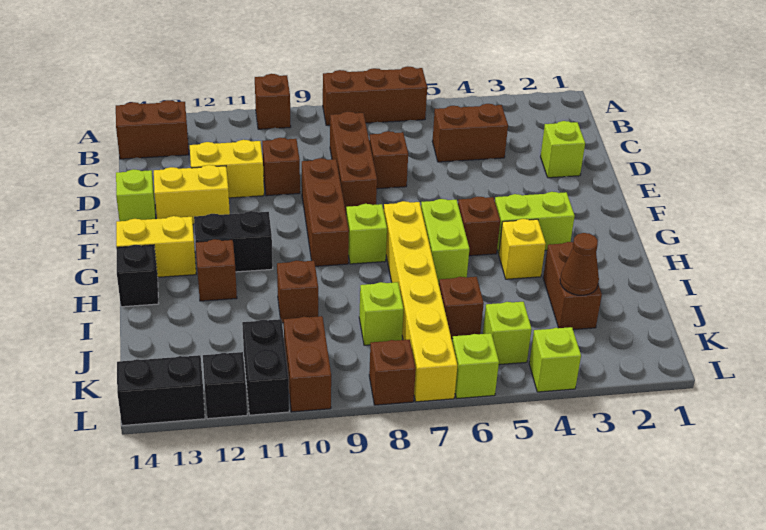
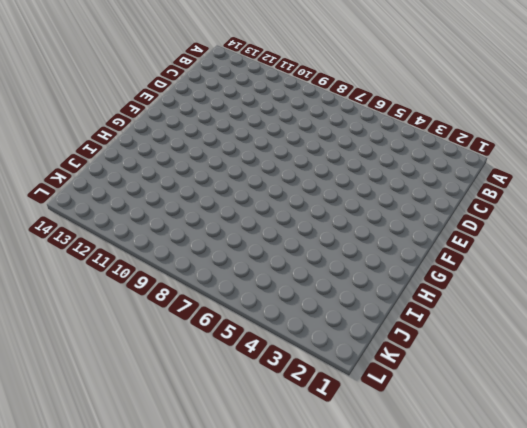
none -> brown 1x3 brick [323,66,427,125]
none -> brown 1x1 brick [255,74,291,129]
none -> brown 1x2 brick [116,100,189,159]
none -> brown 1x2 brick [432,104,508,162]

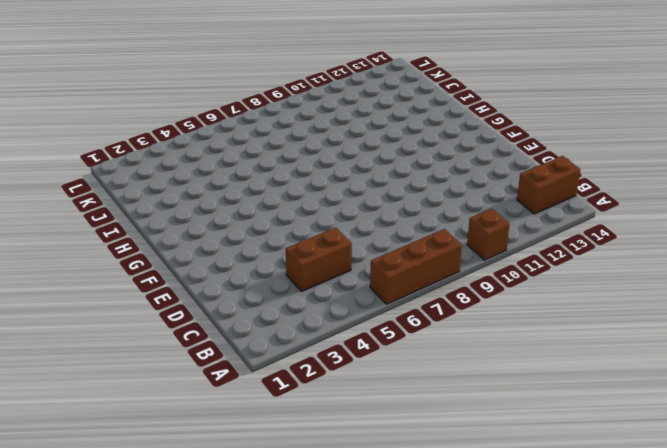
none -> brown 1x3 brick [330,112,377,211]
none -> lime 1x1 brick [541,121,585,178]
none -> brown 1x1 brick [369,131,408,189]
none -> brown 1x1 brick [262,138,300,196]

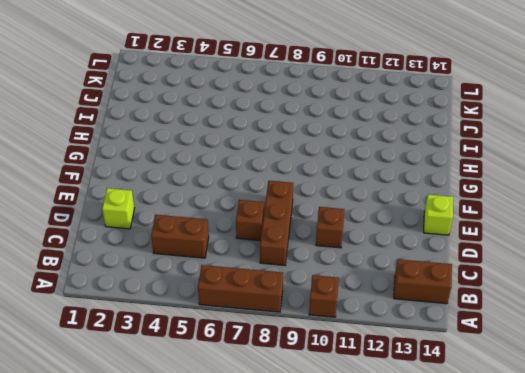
none -> yellow 1x2 brick [190,140,264,198]
none -> brown 1x3 brick [302,158,349,266]
none -> yellow 1x2 brick [154,165,230,224]
none -> lime 1x2 brick [495,192,575,254]

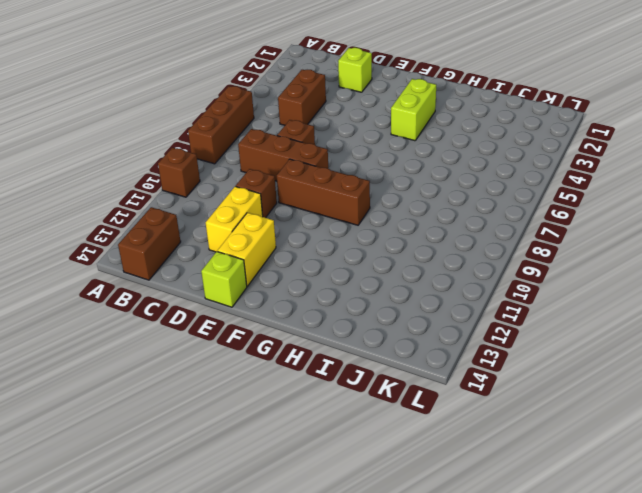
none -> brown 1x1 brick [458,197,500,256]
none -> lime 1x2 brick [421,199,469,283]
none -> yellow 1x6 brick [384,201,457,402]
none -> lime 1x1 brick [346,204,387,264]

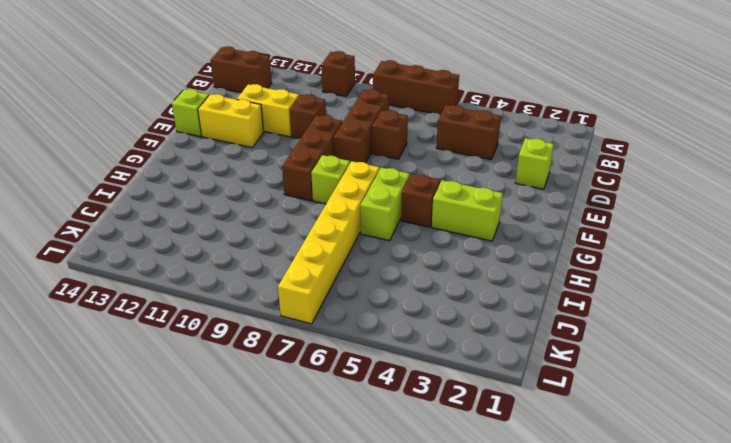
none -> black 1x2 brick [194,211,273,272]
none -> yellow 1x2 brick [116,216,196,277]
none -> yellow 1x1 brick [499,219,546,279]
none -> brown 1x1 brick [196,239,237,301]

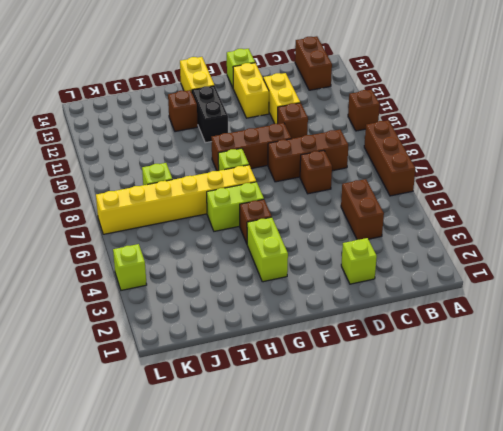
none -> yellow 1x1 brick [499,219,546,279]
none -> black 1x1 brick [116,245,159,307]
none -> brown 1x2 brick [543,242,602,330]
none -> brown 1x1 brick [277,261,318,323]

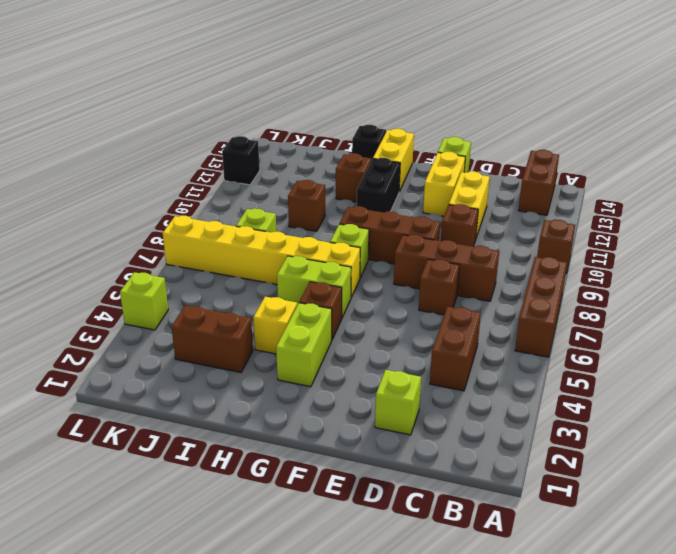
none -> brown 1x1 brick [439,277,484,339]
none -> lime 1x1 brick [483,302,532,365]
none -> brown 1x2 brick [284,316,331,412]
none -> black 1x2 brick [242,319,289,415]

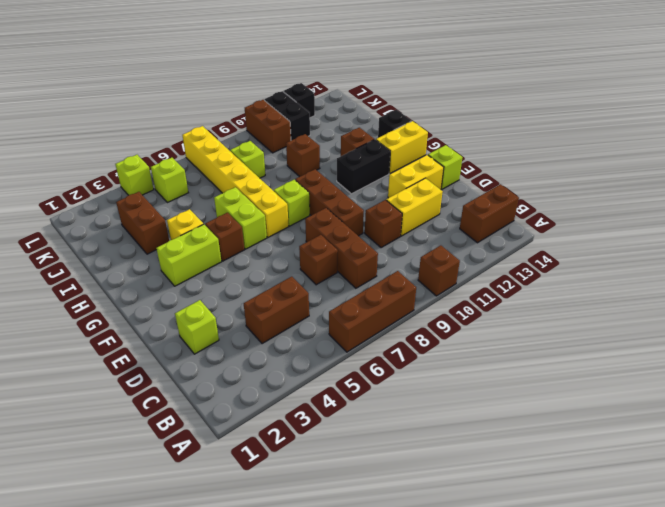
none -> brown 1x1 brick [439,277,484,339]
none -> lime 1x1 brick [452,333,499,398]
none -> brown 1x1 brick [369,340,416,405]
none -> black 1x2 brick [117,355,205,426]

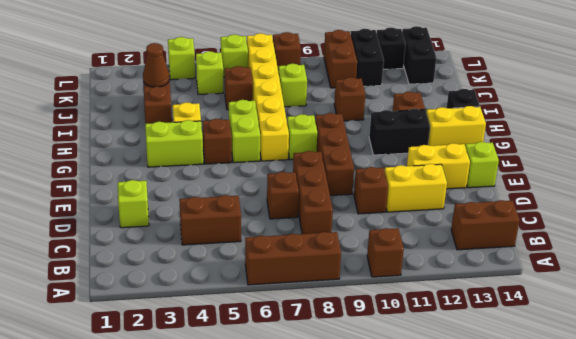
black 1x2 brick [402,26,436,84] -> black 1x2 brick turned to [117,355,205,426]

